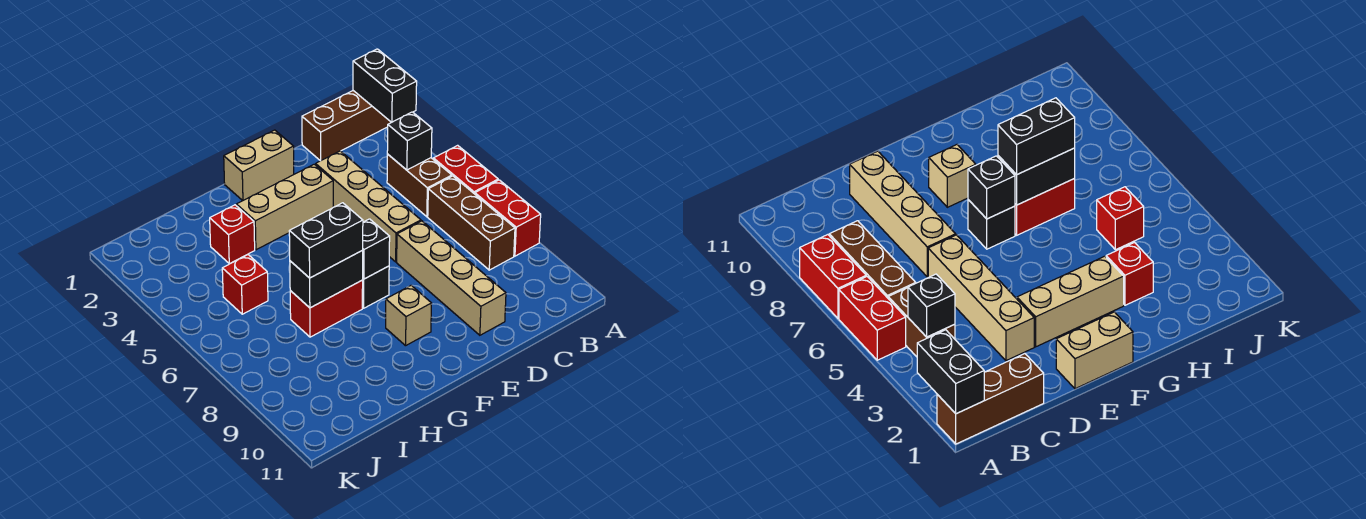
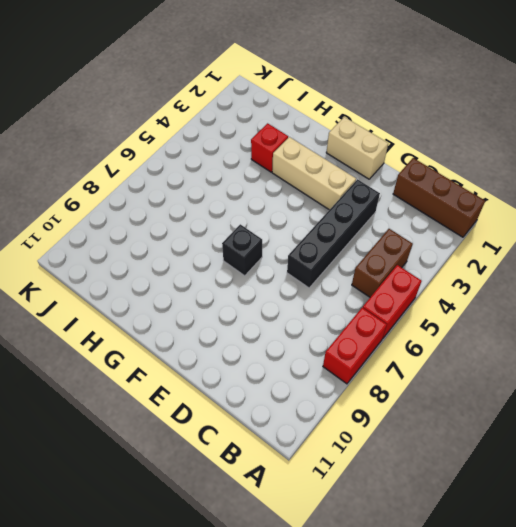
black 1x4 brick [287,179,380,288] -> tan 1x4 brick [316,151,421,262]
none -> brown 1x3 brick [428,176,515,270]
none -> tan 1x4 brick [397,221,506,335]
none -> tan 1x1 brick [386,285,432,346]

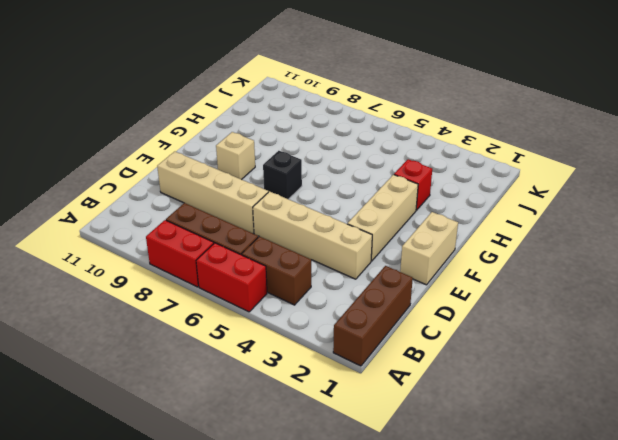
none -> red 1x2 brick [290,280,363,337]
none -> red 1x1 brick [222,255,268,314]
none -> black 1x2 brick [353,49,417,122]

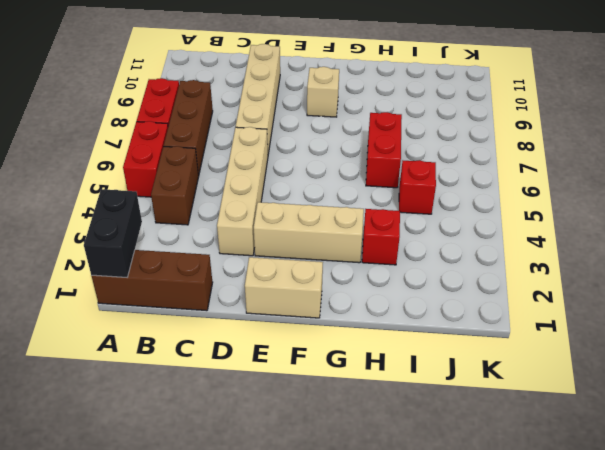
red 1x2 brick [366,112,402,188] -> red 1x2 brick turned to [290,280,363,337]
none -> black 1x1 brick [362,266,389,308]
none -> black 1x1 brick [387,112,432,170]
none -> black 1x1 brick [362,219,390,279]

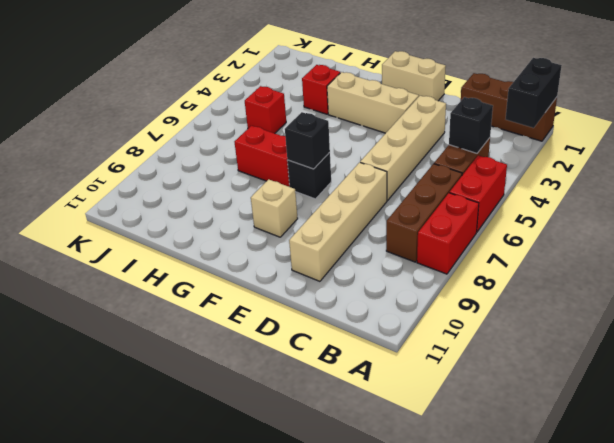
none -> black 1x2 brick [290,251,363,308]
none -> black 1x2 brick [289,203,363,278]

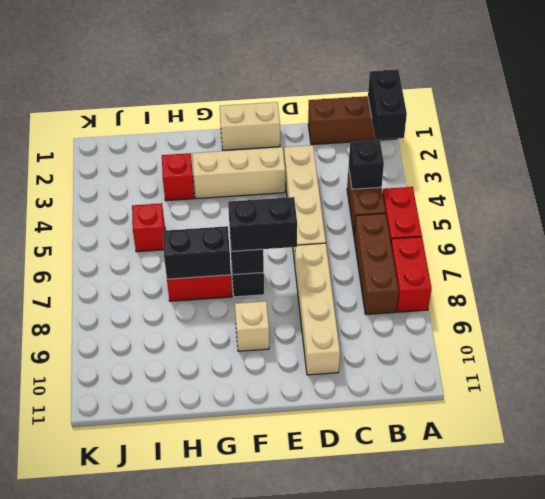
black 1x2 brick [228,197,297,251] -> black 1x2 brick moved to [289,203,363,278]

